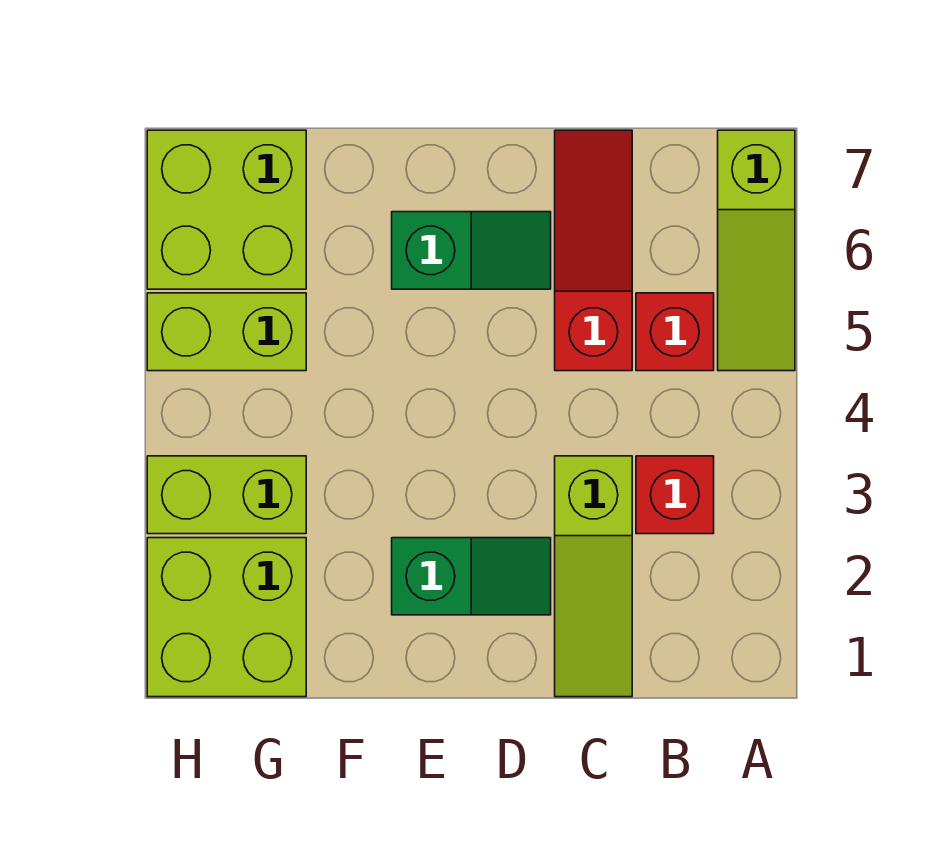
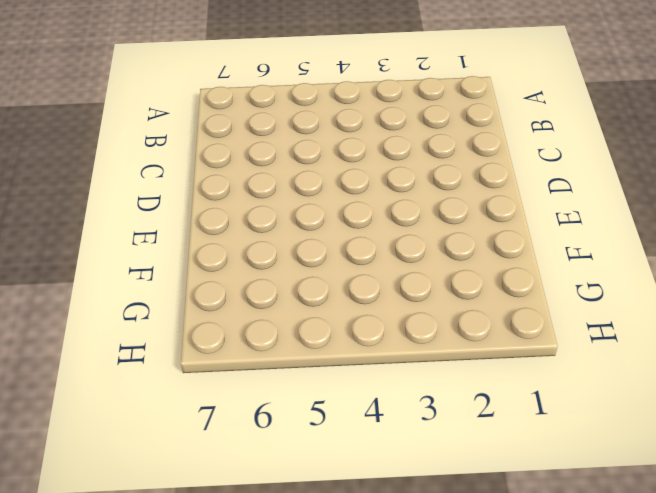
none -> lime 1x3 slope [718,130,795,371]
none -> red 1x1 brick [636,456,714,534]

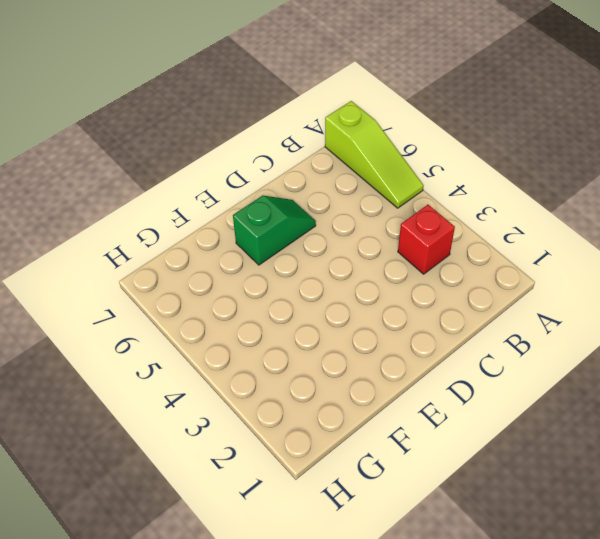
none -> red 1x1 brick [636,293,714,371]
none -> lime 1x3 slope [555,456,632,697]

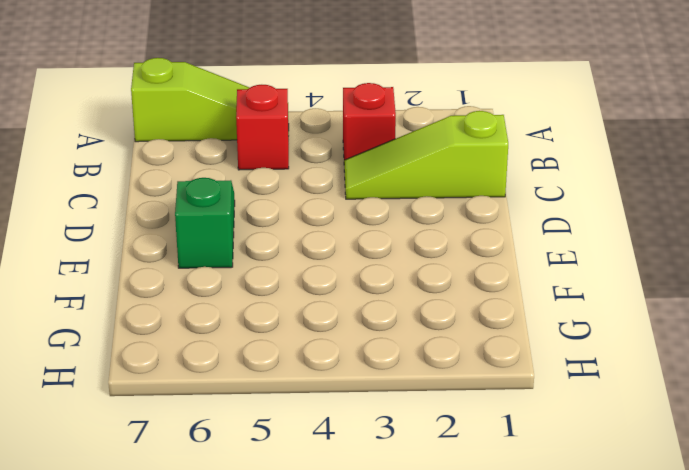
lime 1x3 slope [344,111,508,199] -> lime 1x3 slope turned to [555,456,632,697]
none -> red 1x3 slope [555,130,632,371]
none -> green 1x2 slope [392,538,551,615]

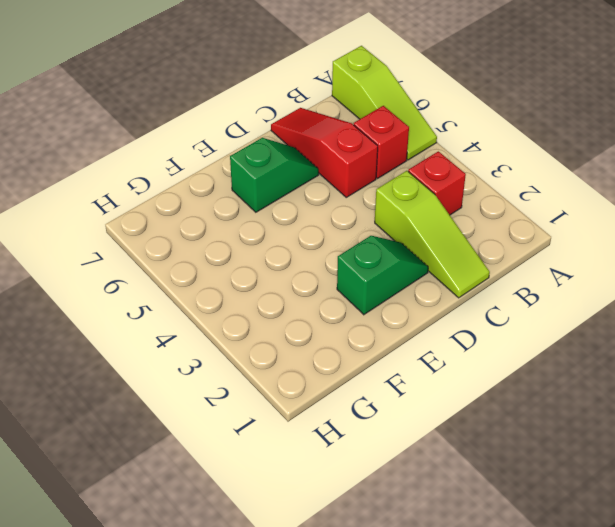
none -> lime 2x2 brick [147,538,306,697]
none -> lime 1x2 brick [147,456,306,534]

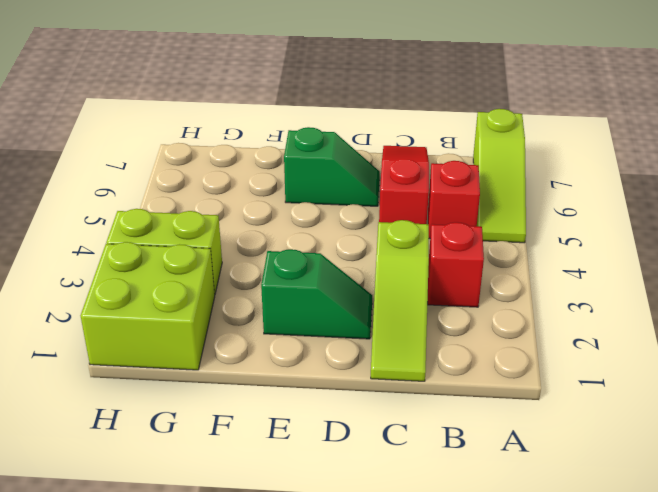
none -> lime 1x2 brick [147,293,306,371]
none -> lime 2x2 brick [147,130,306,289]

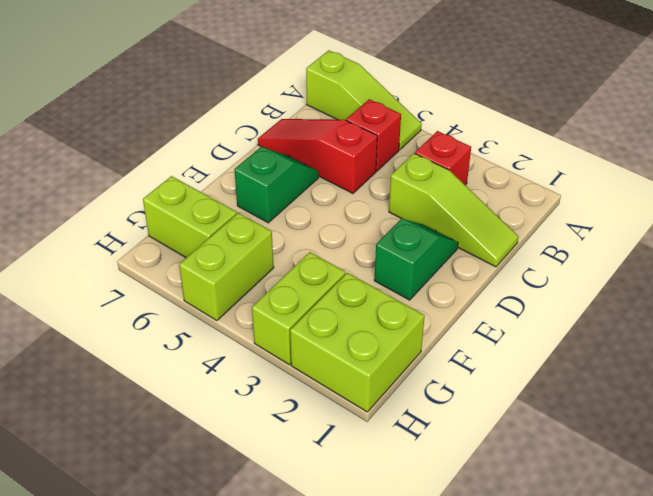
lime 1x2 brick [143,176,237,258] -> lime 2x2 brick [147,130,306,289]

